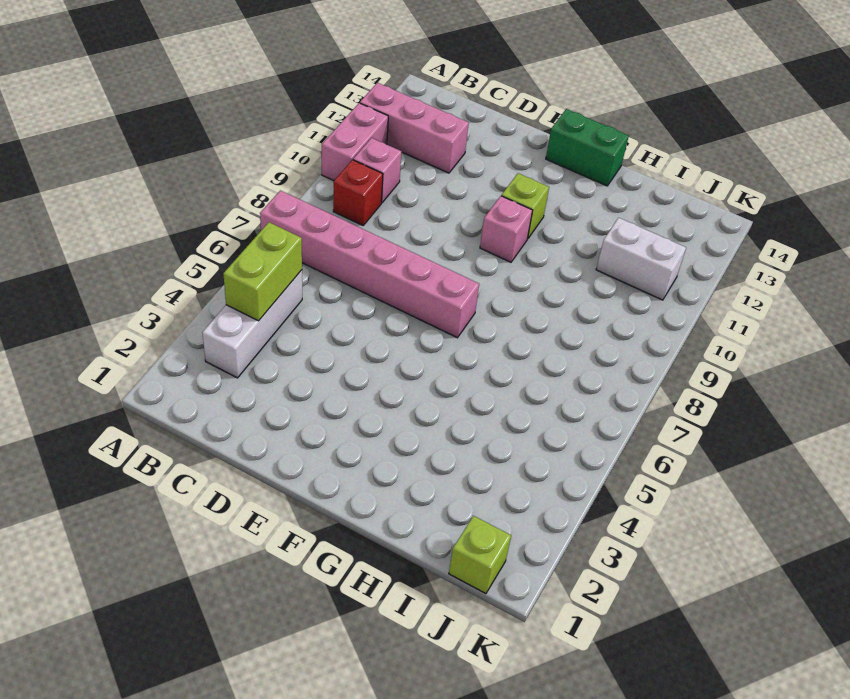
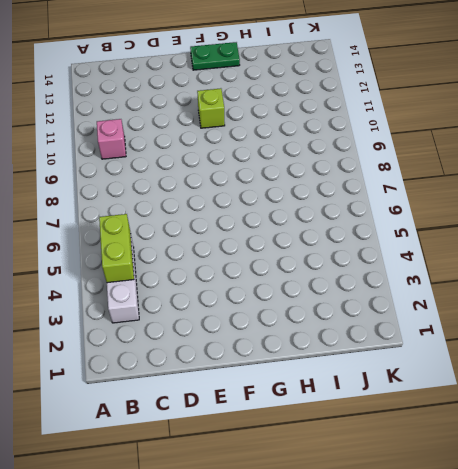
green 1x2 plate [190,42,240,70] -> green 1x2 brick [546,109,629,186]
none -> pink 1x6 brick [260,190,479,338]
none -> pink 1x2 brick [322,103,388,181]
none -> pink 1x3 brick [360,83,469,173]

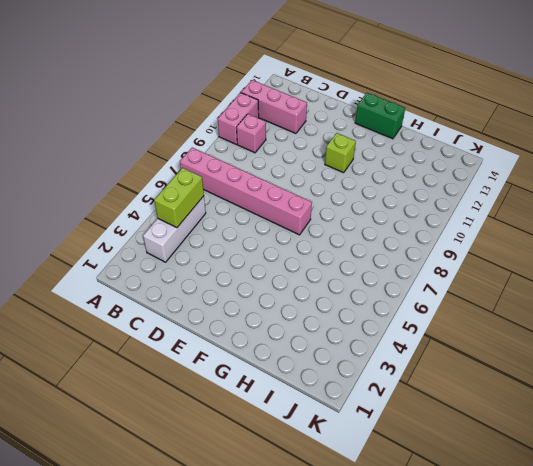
none -> red 1x1 brick [333,160,383,225]
none -> pink 1x1 brick [480,196,533,262]
none -> white 1x2 brick [596,218,686,300]

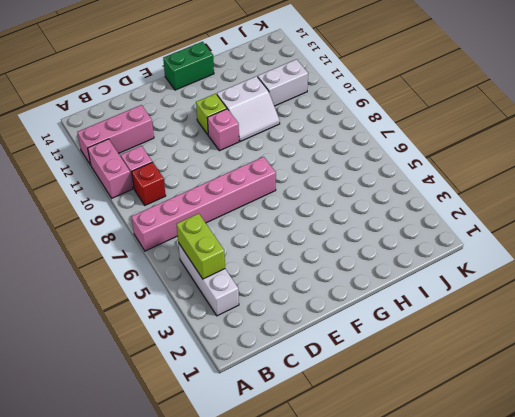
white 2x2 slope [217,76,280,142] -> none
none -> lime 1x1 brick [449,516,511,594]

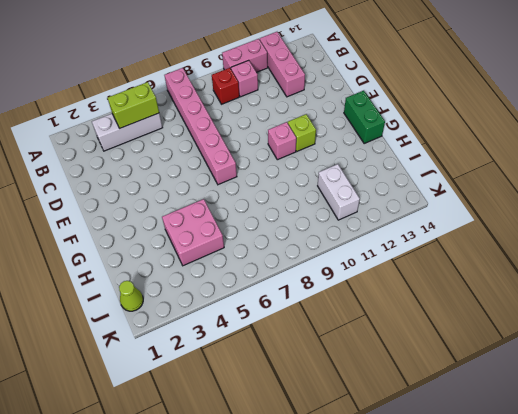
pink 2x2 brick [162,199,224,266] -> none
lime 1x1 cone [119,281,143,311] -> lime 1x1 brick [449,516,511,594]

